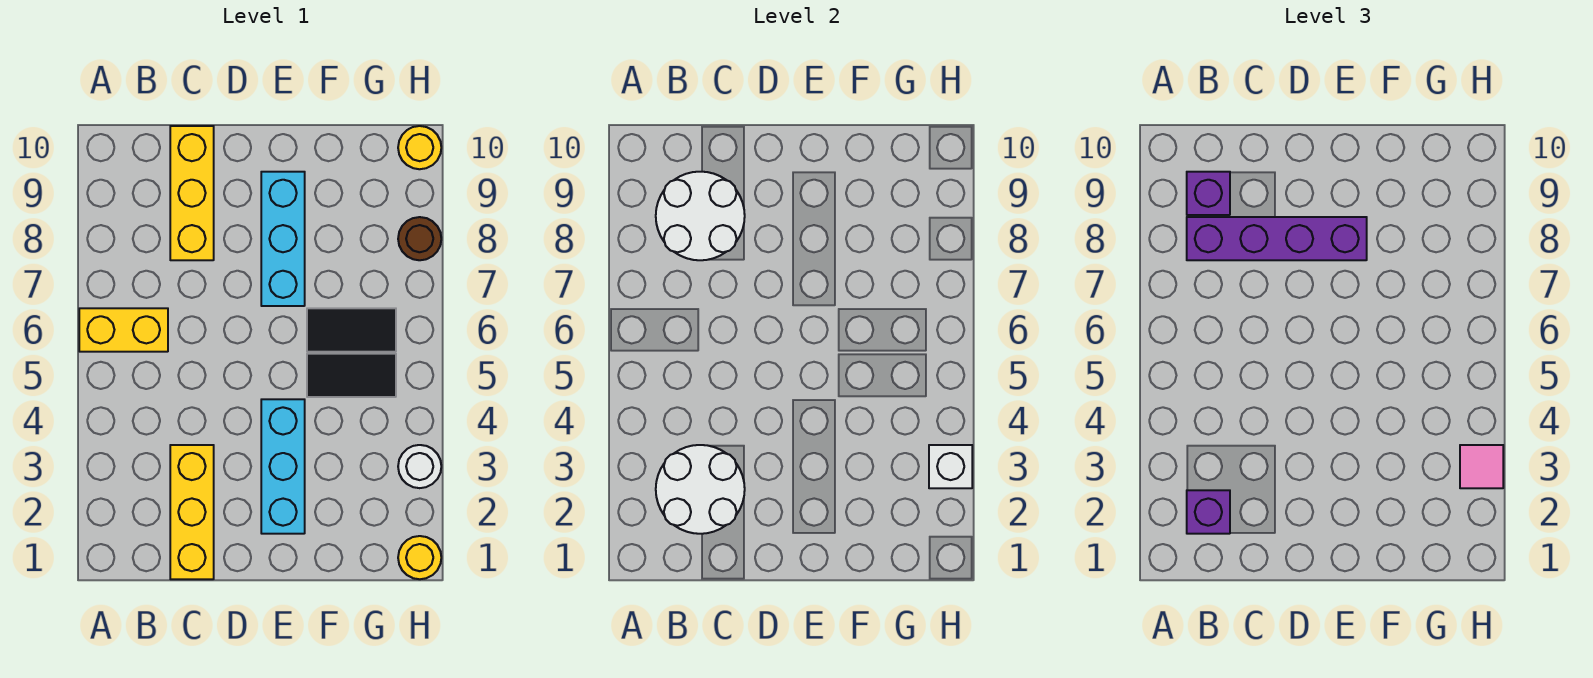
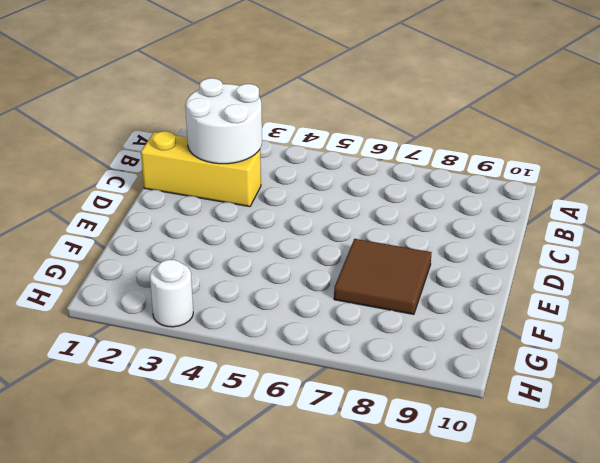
brown 2x2 tile [334,239,432,314] -> cyan 1x3 brick [261,172,305,306]
none -> yellow 1x2 brick [79,308,168,352]
none -> yellow 1x3 brick [170,126,214,260]
none -> cyan 1x3 brick [261,399,305,534]

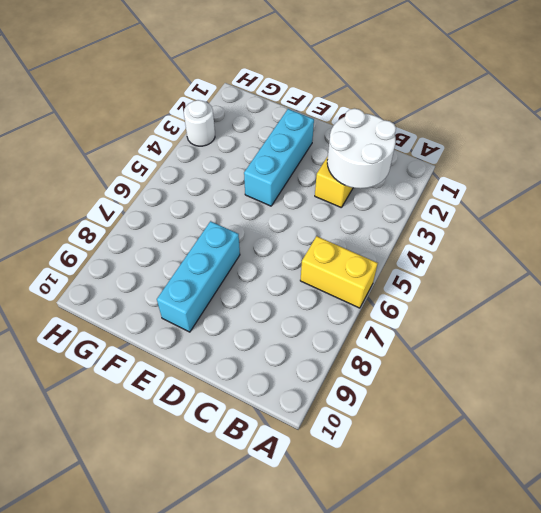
none -> yellow 1x3 brick [170,126,214,260]
none -> black 1x2 tile [307,354,396,397]
none -> black 1x2 tile [307,308,396,352]

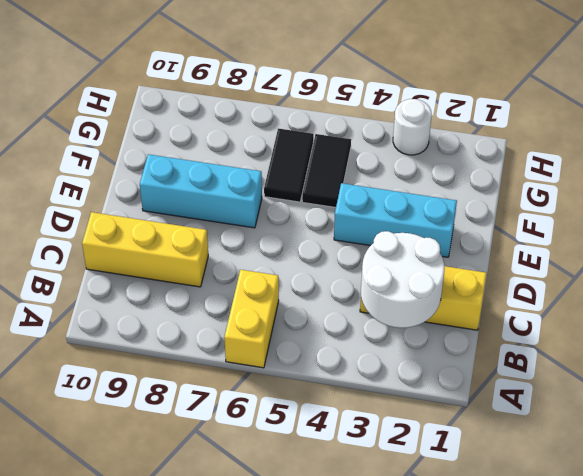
none -> yellow 1x1 round brick [398,536,441,579]
none -> brown 1x1 round brick [398,217,441,260]
none -> yellow 1x1 round brick [398,126,441,169]

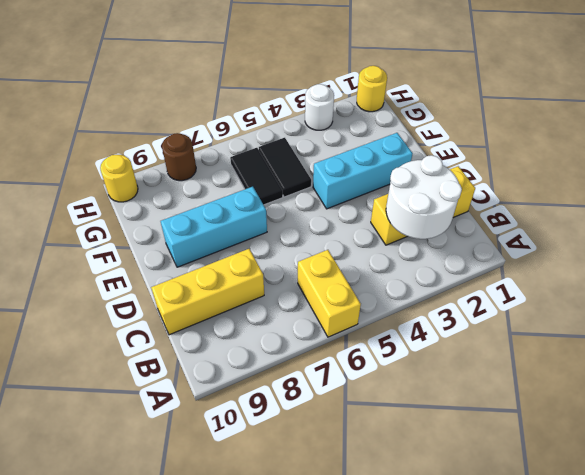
none -> white 2x2 round brick [656,172,745,260]
none -> white 1x1 brick [929,445,972,488]
none -> purple 1x1 brick [1187,490,1230,534]

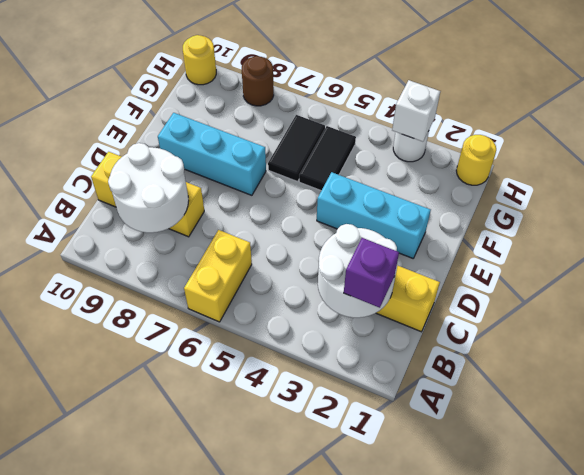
none -> purple 1x4 brick [1187,217,1367,260]
none -> purple 1x1 brick [1187,172,1230,215]
none -> pink 1x1 tile [1460,445,1503,488]

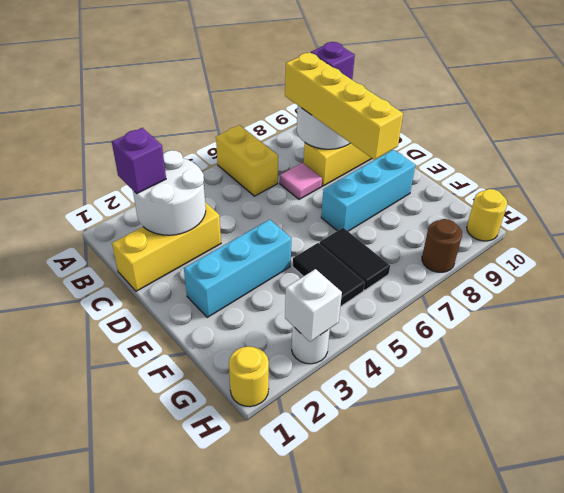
yellow 1x4 brick [285,52,403,160] -> purple 1x4 brick [1187,217,1367,260]
pink 1x1 tile [280,163,322,199] -> pink 1x1 tile moved to [1460,445,1503,488]

